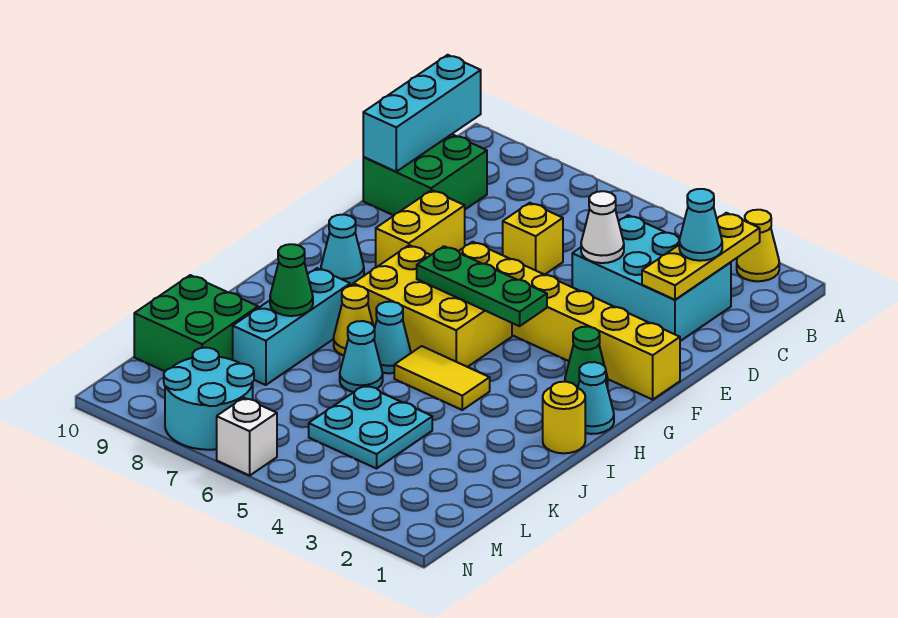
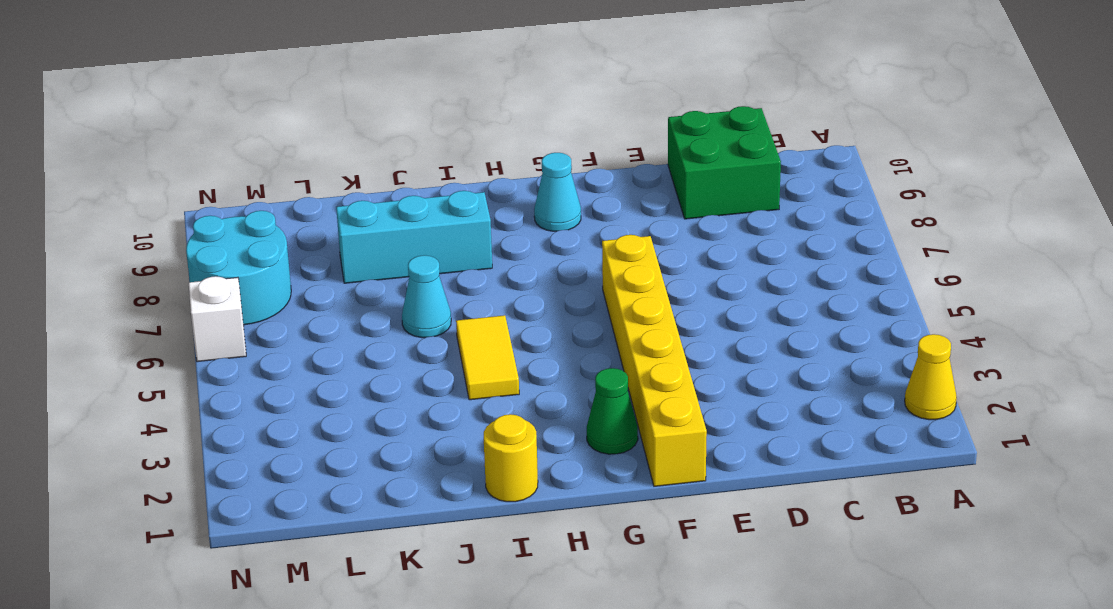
none -> cyan 2x3 brick [572,215,731,341]
none -> yellow 1x1 brick [503,203,563,275]
none -> yellow 1x2 brick [376,190,465,267]

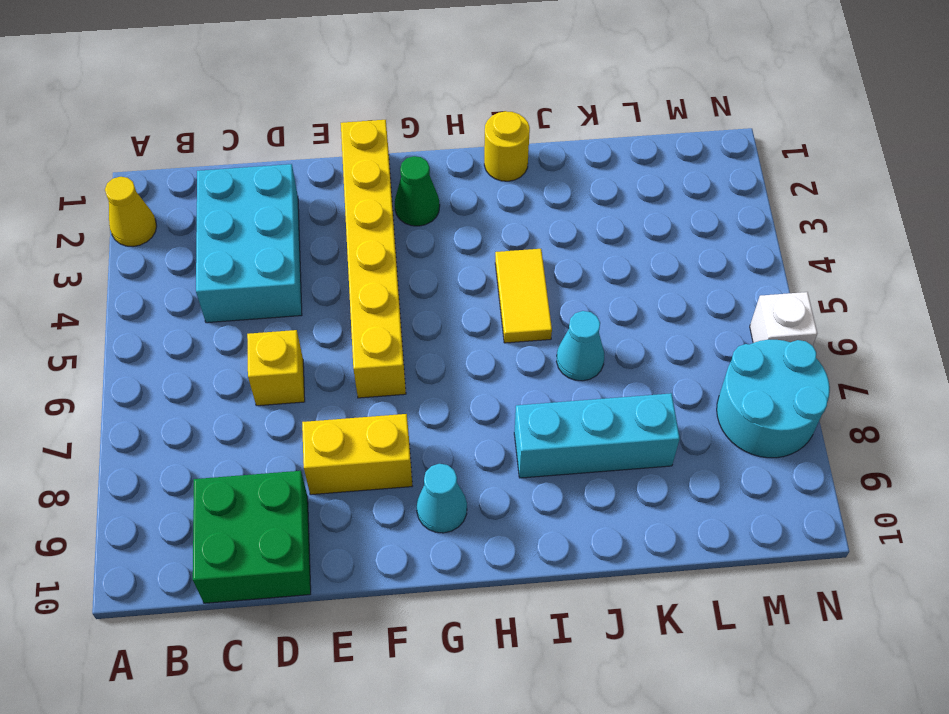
none -> yellow 2x3 brick [353,245,512,367]
none -> cyan 1x1 cone [578,362,614,434]
none -> cyan 1x1 cone [374,302,411,373]

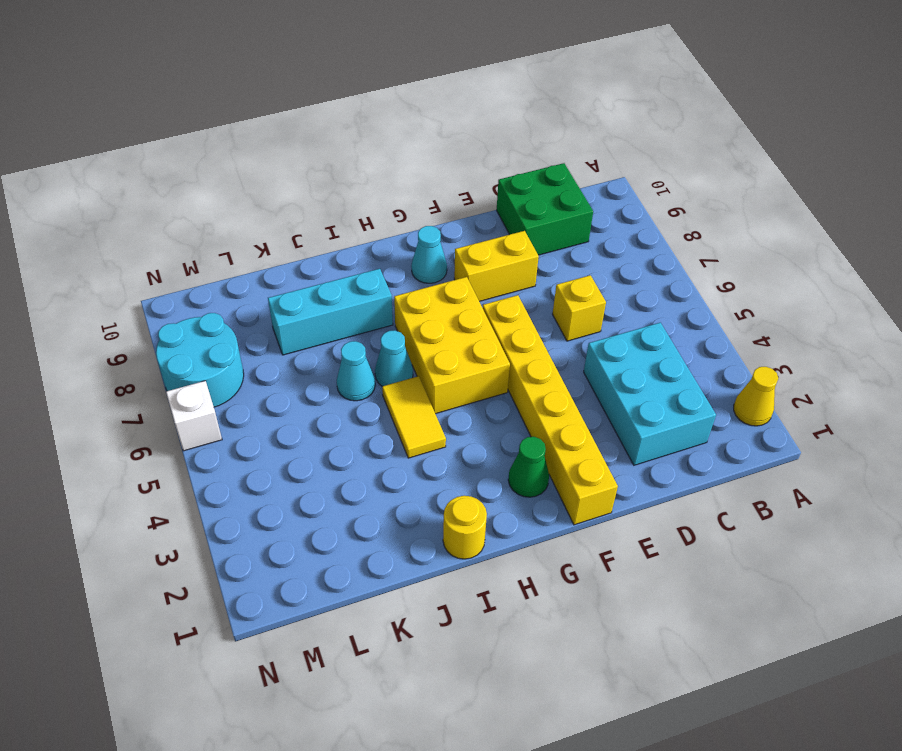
none -> cyan 1x1 cone [578,362,614,434]
none -> yellow 1x1 cone [334,286,373,355]
none -> cyan 2x2 plate [309,385,432,469]

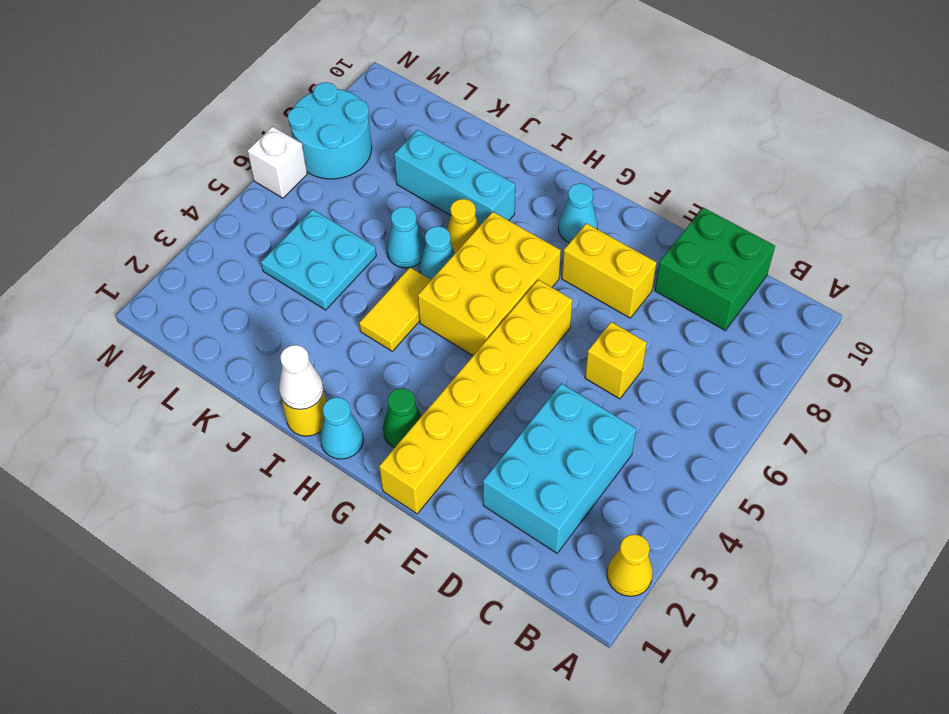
white 1x1 cone [279,345,323,409] -> white 1x1 cone moved to [581,191,624,263]
none -> green 2x2 brick [134,275,258,371]
none -> yellow 1x3 plate [642,213,760,300]
none -> cyan 1x3 brick [363,55,481,172]

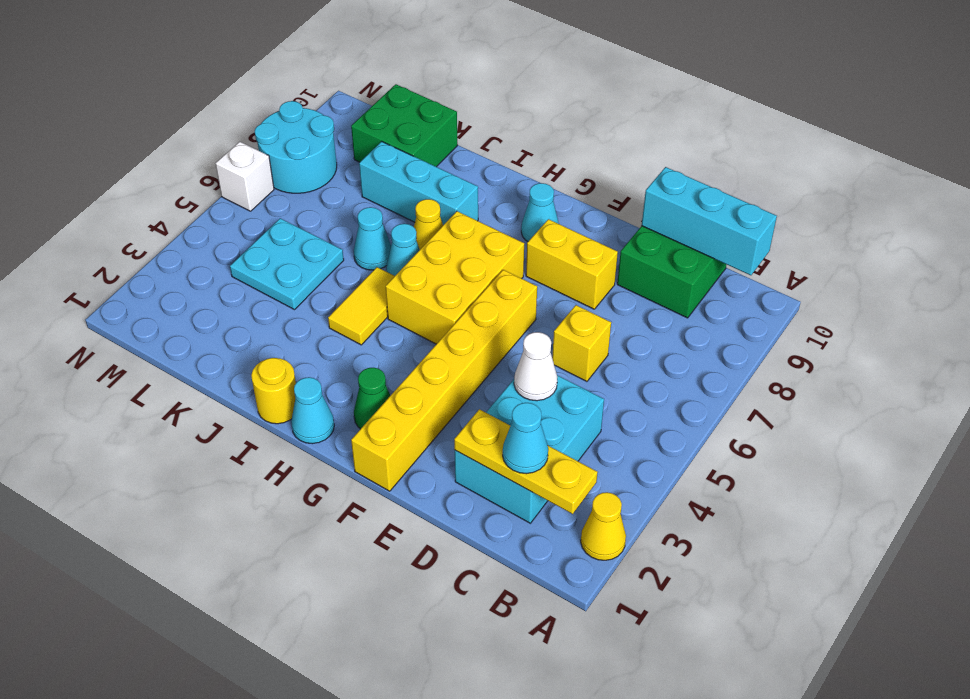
none -> green 1x3 plate [417,246,547,326]
none -> green 1x1 cone [270,244,313,316]

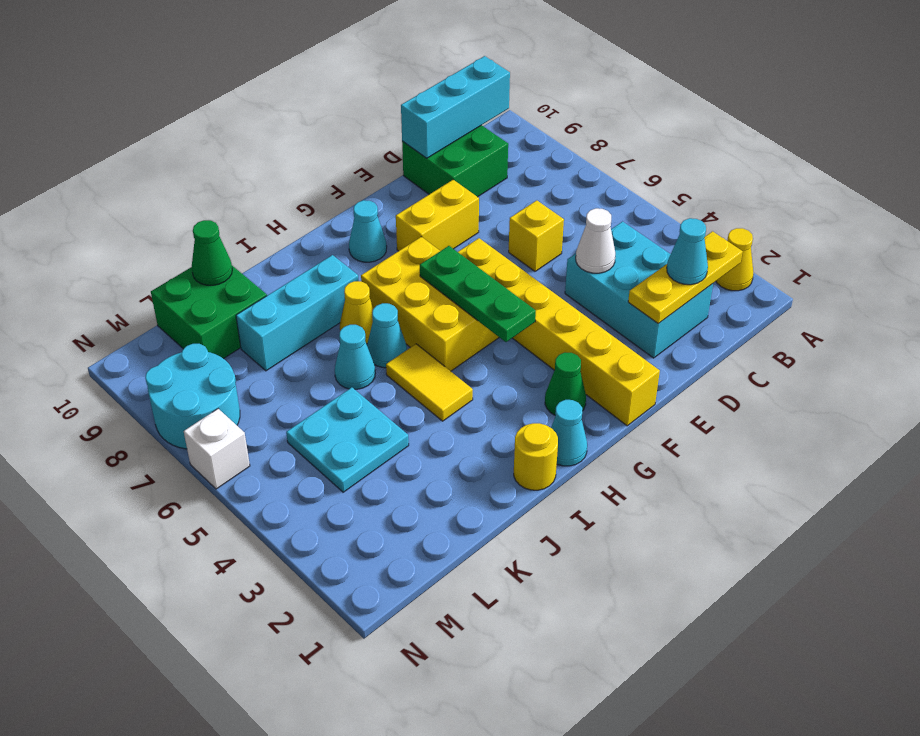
green 1x1 cone [192,220,232,285] -> green 1x1 cone moved to [270,244,313,316]

